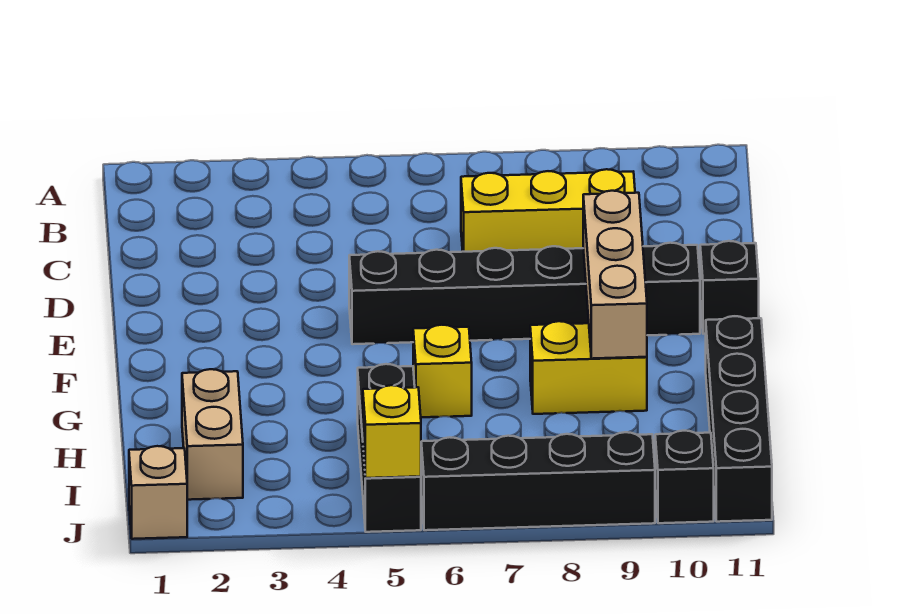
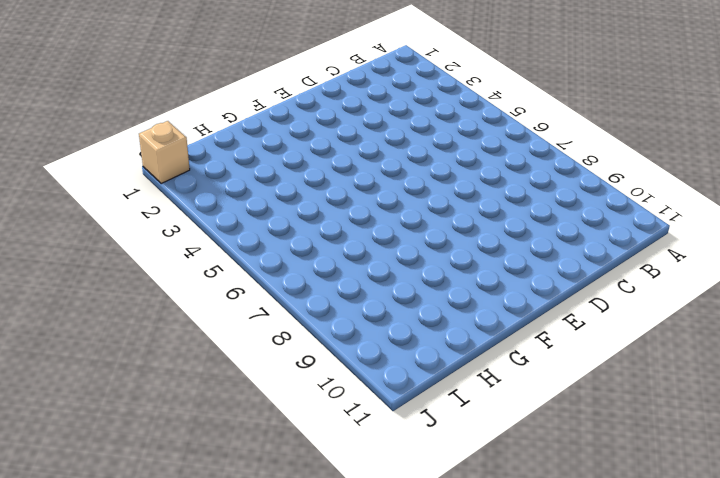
none -> yellow 1x3 brick [461,169,635,252]
none -> black 1x6 brick [349,243,700,344]
none -> black 1x1 brick [700,241,759,334]

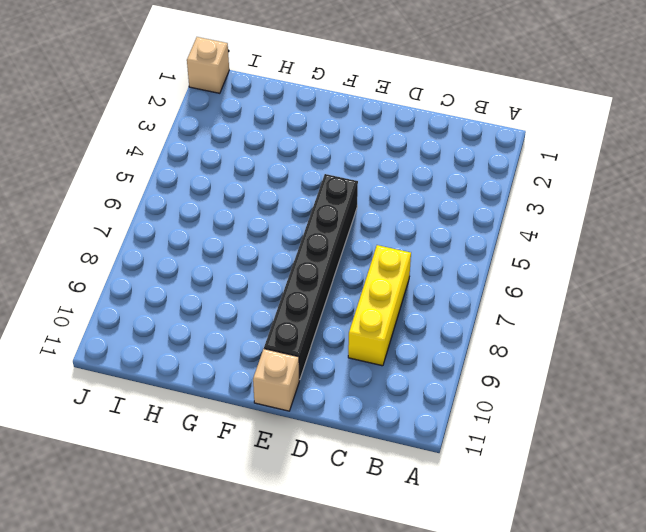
tan 1x1 brick [253,349,299,411] -> black 1x1 brick [700,241,759,334]
none -> yellow 1x1 brick [413,325,472,417]
none -> yellow 1x2 brick [530,321,647,414]
none -> black 1x4 brick [706,316,772,522]

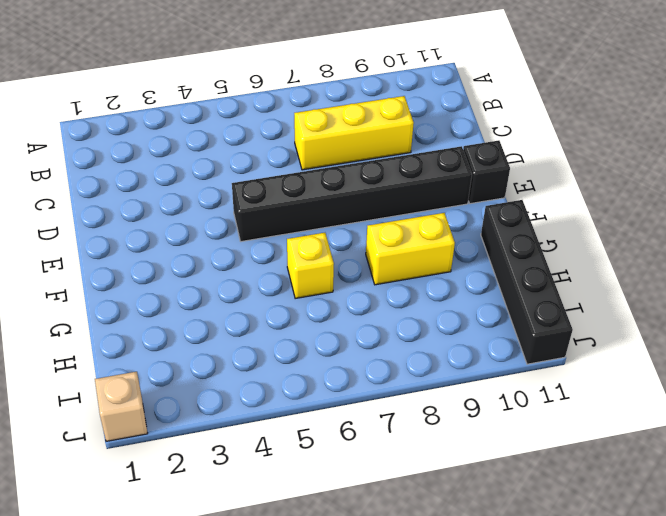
none -> tan 1x2 brick [182,369,243,500]
none -> black 1x3 brick [358,364,421,532]
none -> black 1x4 brick [421,432,655,530]

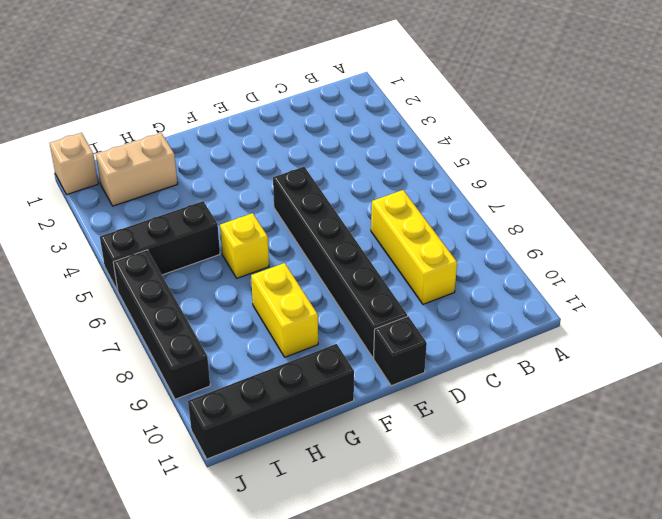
none -> black 1x1 brick [655,431,714,523]
none -> tan 1x3 brick [583,191,647,359]
none -> yellow 1x1 brick [363,385,421,478]

